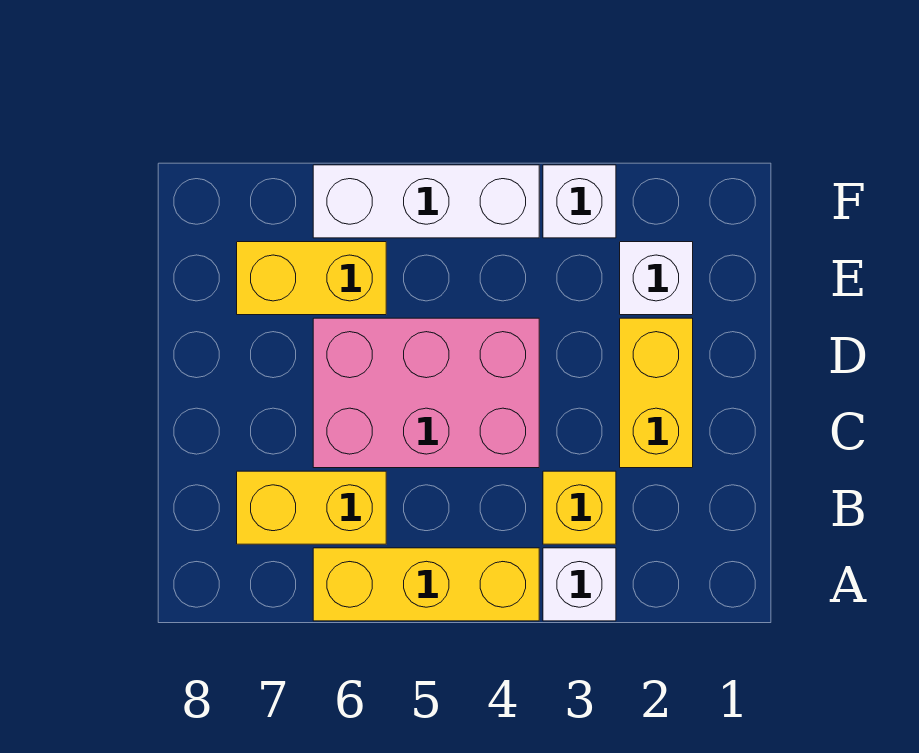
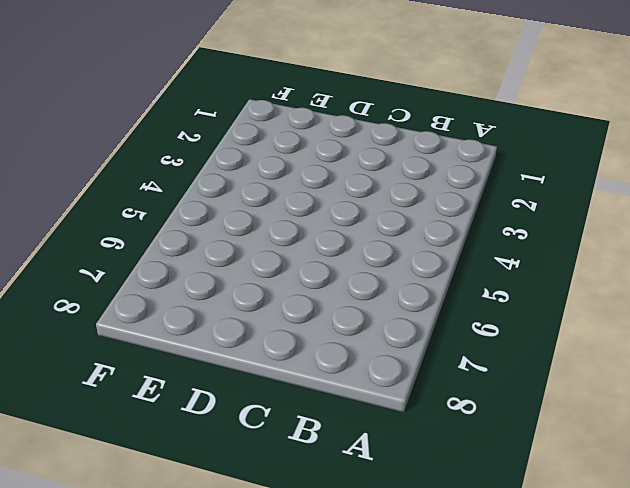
none -> white 1x1 brick [543,548,616,621]
none -> yellow 1x3 brick [313,548,539,621]

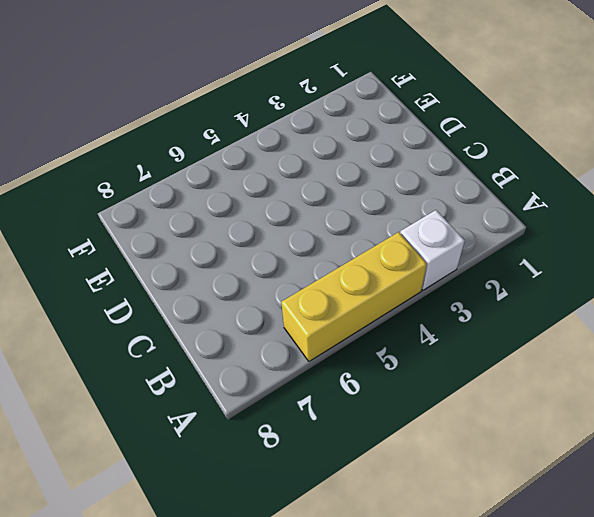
none -> yellow 1x1 brick [543,471,616,544]
none -> yellow 1x2 brick [237,471,386,544]

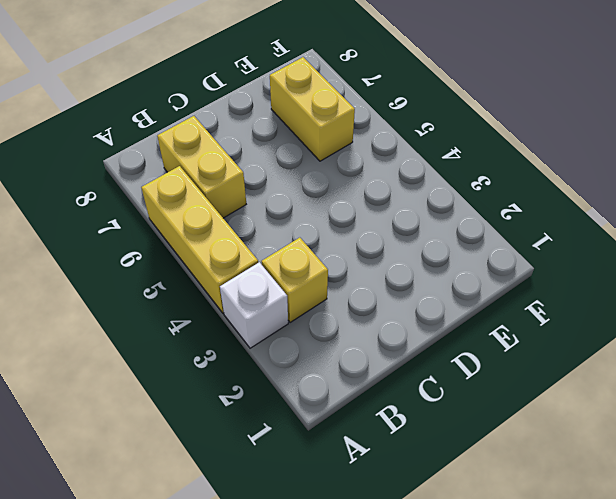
none -> yellow 1x2 brick [620,318,693,468]
none -> pink 2x3 brick [313,318,539,468]

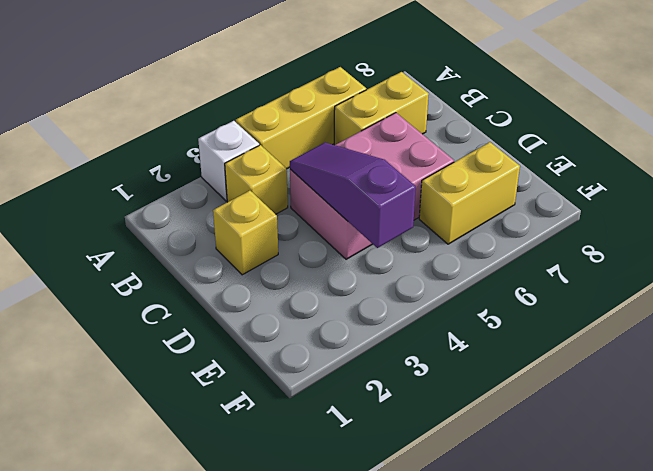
yellow 1x1 brick [213,191,278,275] -> yellow 1x2 brick [620,318,693,468]
purple 1x3 slope [290,143,416,248] -> none
none -> white 1x1 brick [620,242,693,315]
none -> white 1x1 brick [543,165,616,238]

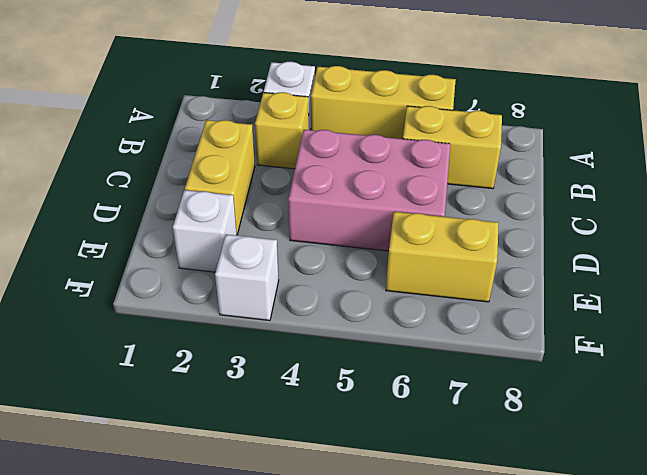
none -> white 1x3 brick [313,165,539,238]

